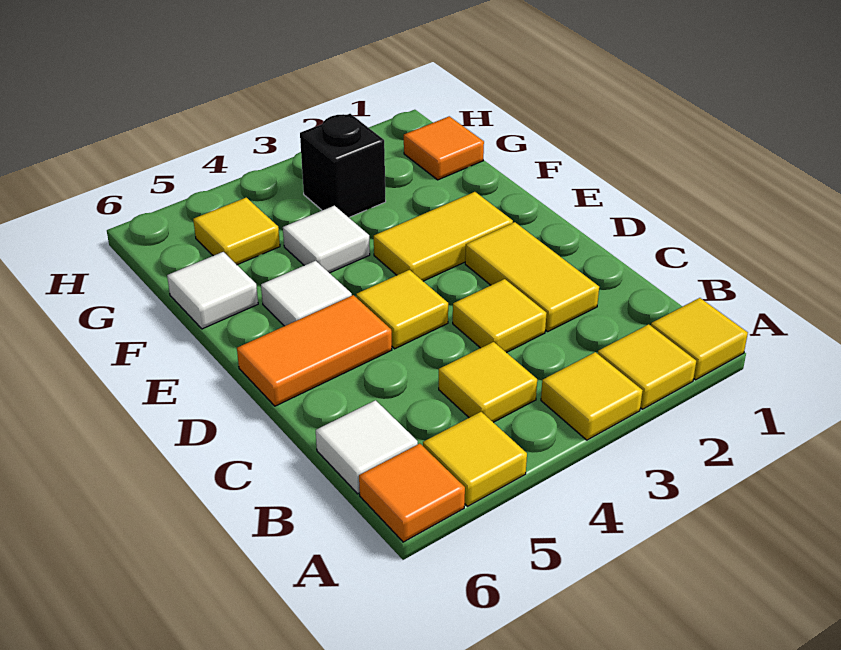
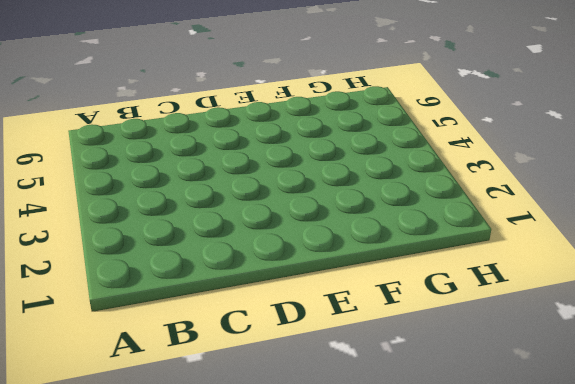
none -> yellow 1x1 tile [651,298,748,380]
none -> yellow 1x1 tile [598,324,696,409]
none -> yellow 1x1 tile [541,352,643,440]

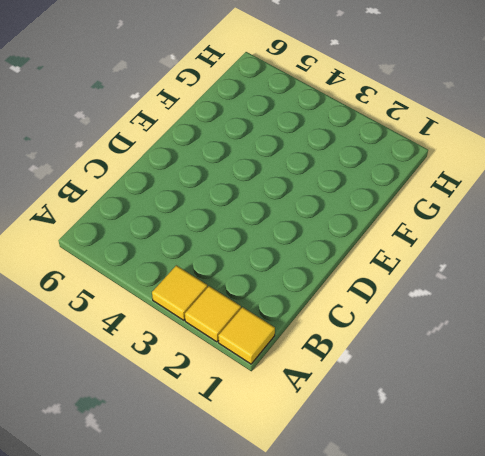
none -> yellow 1x1 tile [423,412,527,506]
none -> orange 1x1 tile [359,444,465,542]
none -> yellow 1x1 tile [439,342,537,422]

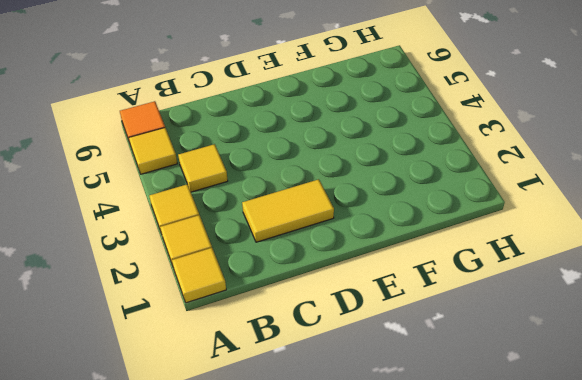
none -> white 1x1 tile [316,400,418,494]
none -> yellow 1x1 tile [453,279,547,353]
none -> yellow 1x1 tile [356,270,448,349]

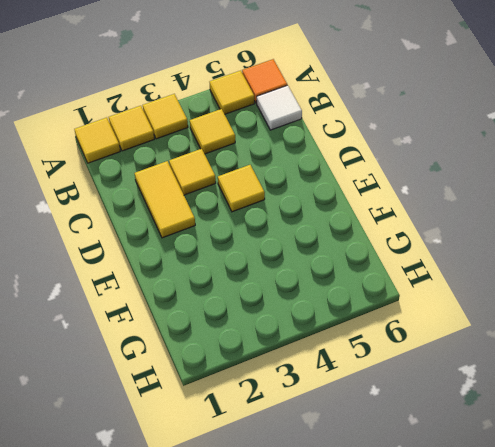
none -> orange 1x2 tile [237,295,392,406]
none -> yellow 1x2 tile [374,192,513,281]
none -> white 1x1 tile [261,261,352,326]

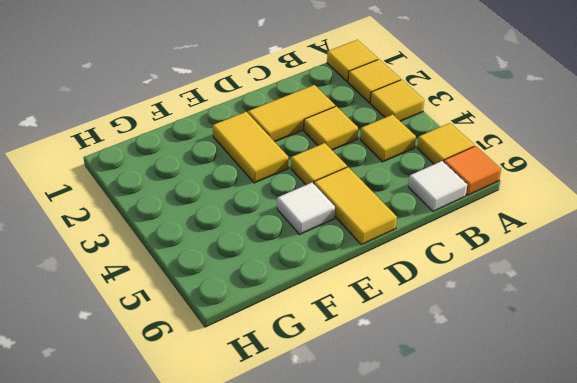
yellow 1x2 tile [314,167,397,245] -> orange 1x2 tile [237,295,392,406]
none -> white 1x1 tile [283,206,370,273]
none -> white 1x1 tile [167,252,258,329]
none -> orange 1x1 tile [404,116,484,180]

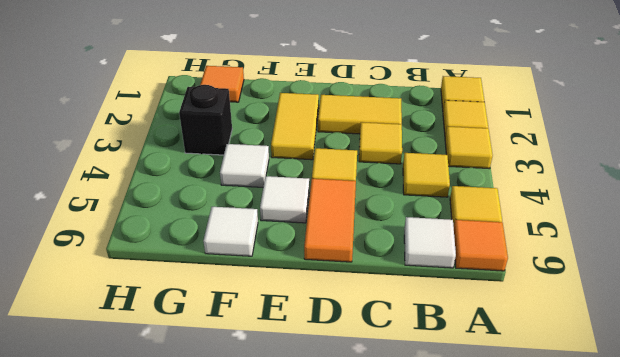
none -> yellow 1x1 tile [193,198,280,265]

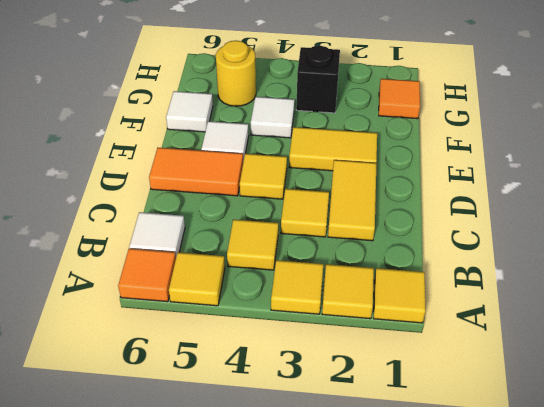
yellow 1x1 round brick [216,40,256,106] -> yellow 1x1 tile [193,198,280,265]

